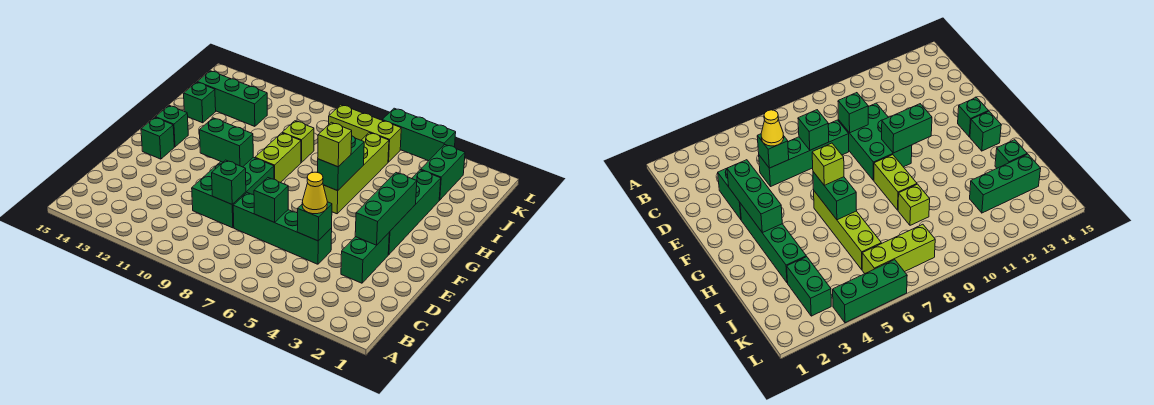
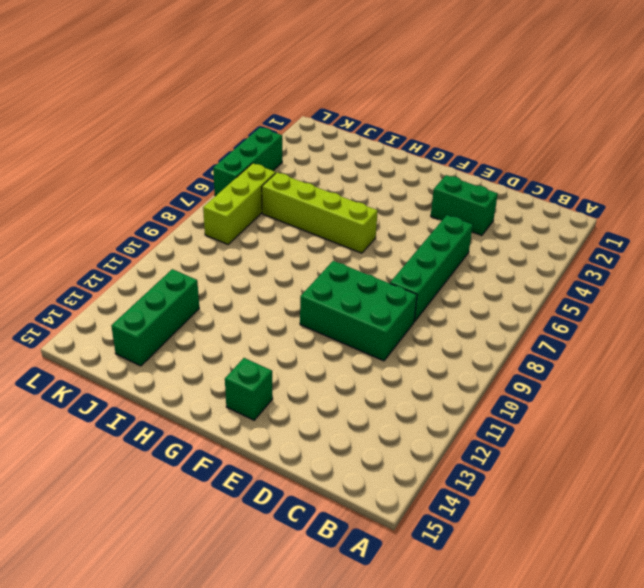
none -> green 1x4 brick [388,170,441,255]
none -> lime 1x2 brick [255,133,301,183]
none -> green 1x1 brick [156,106,188,147]

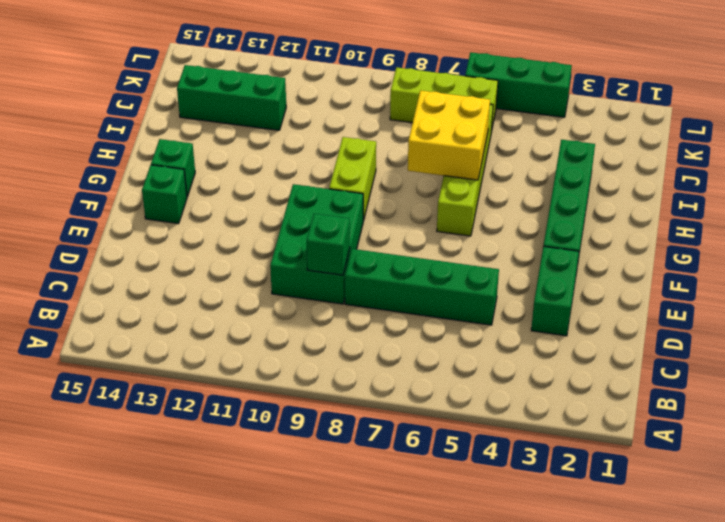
yellow 2x2 brick [408,90,490,180] -> green 1x2 brick [318,136,364,191]
none -> lime 1x1 brick [282,121,314,162]
none -> green 1x1 brick [184,82,216,123]
none -> green 1x2 brick [421,145,465,200]

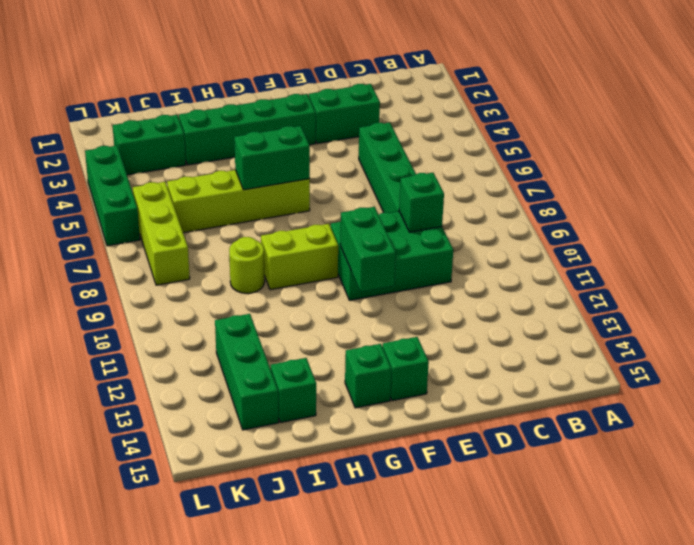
lime 1x1 round brick [229,237,265,293] -> lime 1x1 brick [282,121,314,162]
none -> green 1x1 brick [297,202,332,241]
none -> green 1x1 brick [254,178,288,222]
none -> green 1x3 brick [355,173,417,245]

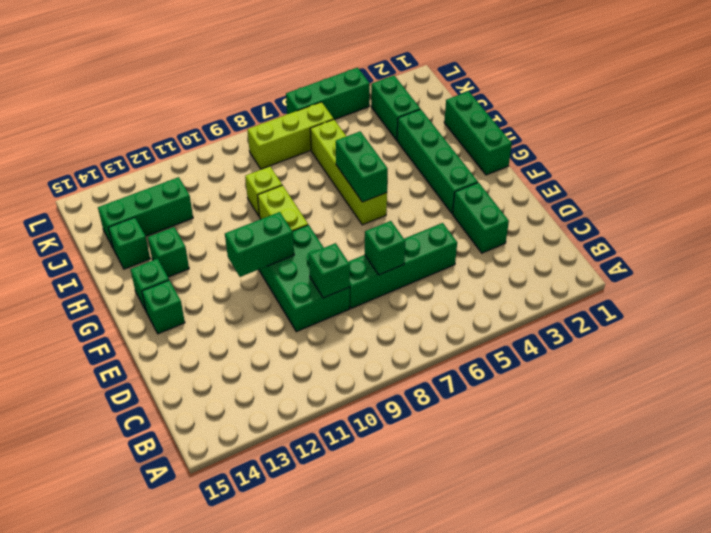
green 1x3 brick [444,91,512,175] -> green 1x3 brick moved to [355,173,417,245]
green 1x1 brick [148,227,189,277] -> green 1x1 brick moved to [297,202,332,241]
none -> yellow 1x1 cone [302,172,327,214]
none -> lime 1x1 brick [318,122,352,167]

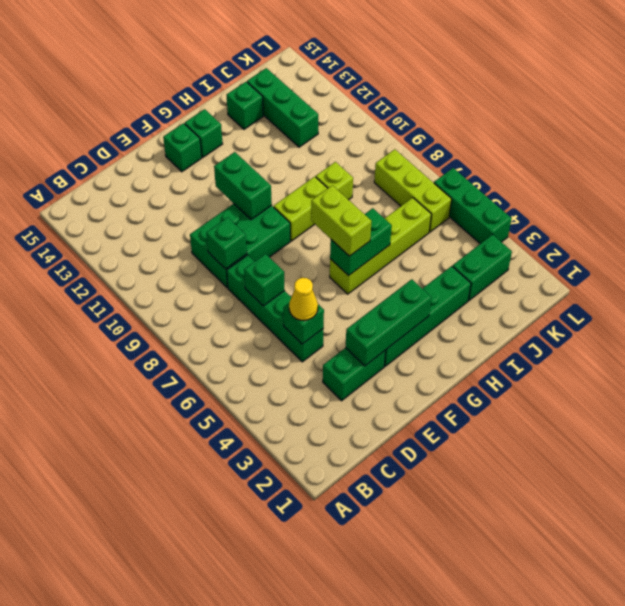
lime 1x2 brick [311,185,372,256] -> lime 1x1 brick [318,122,352,167]

